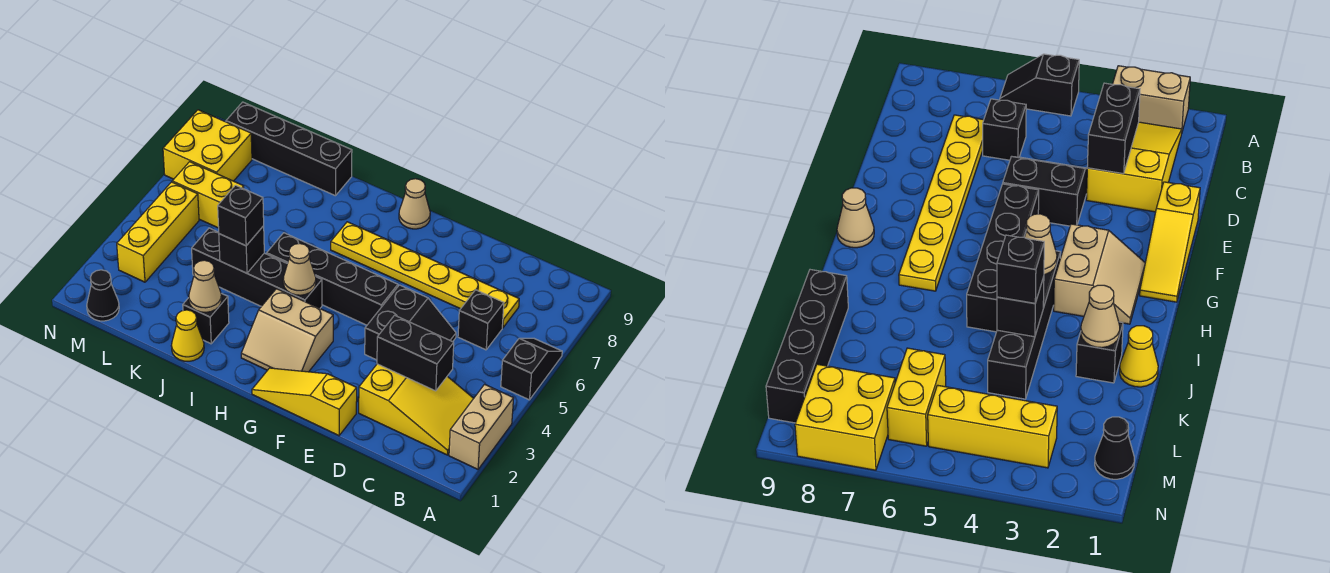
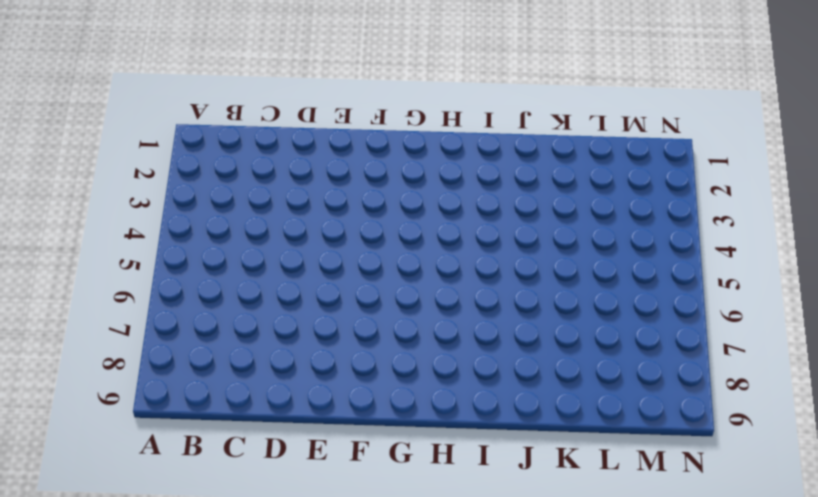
none -> tan 1x2 brick [449,384,514,469]
none -> black 1x2 slope [501,338,562,400]
none -> yellow 2x3 slope [359,364,474,455]

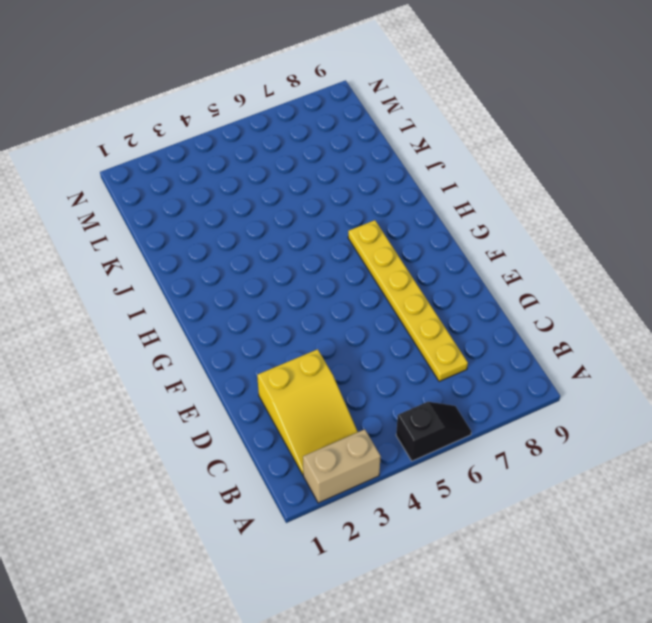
none -> black 1x1 brick [458,290,504,350]
none -> black 2x2 slope [365,285,456,360]
none -> yellow 1x3 slope [252,368,357,436]

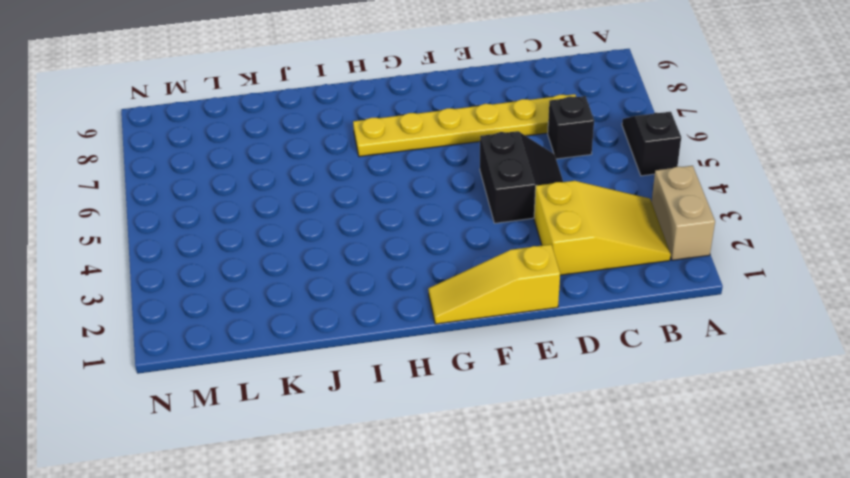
none -> black 1x4 brick [267,233,398,325]
none -> tan 2x2 slope [241,289,333,372]
none -> tan 1x1 cone [399,179,430,229]

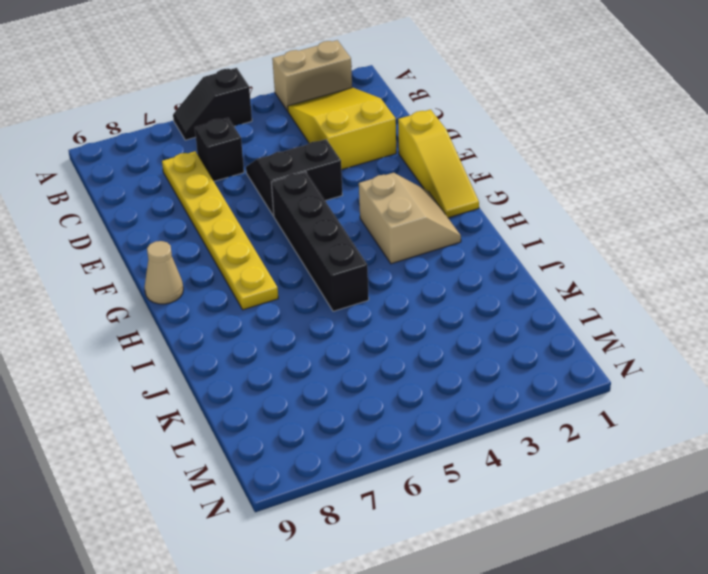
none -> black 1x4 brick [192,228,322,308]
none -> yellow 1x1 cone [171,310,204,361]
none -> black 1x1 brick [183,293,229,344]

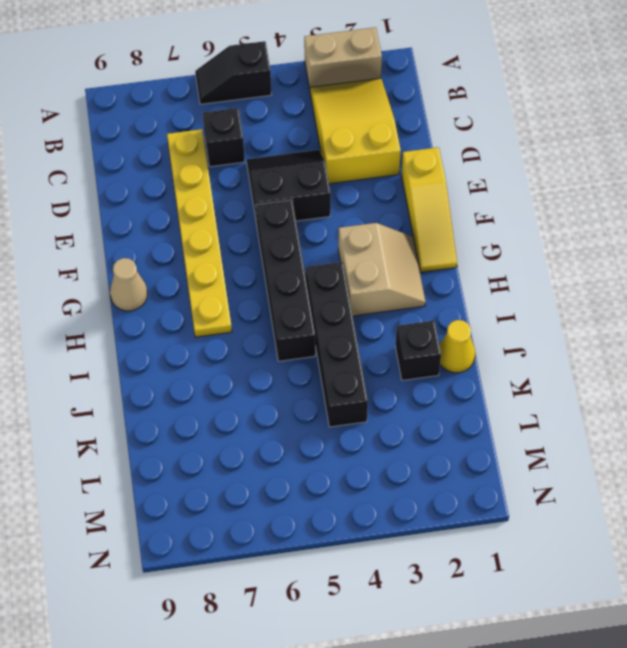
none -> black 1x4 brick [226,102,352,196]
none -> yellow 1x2 brick [172,162,244,228]
none -> black 1x1 cone [87,270,119,321]

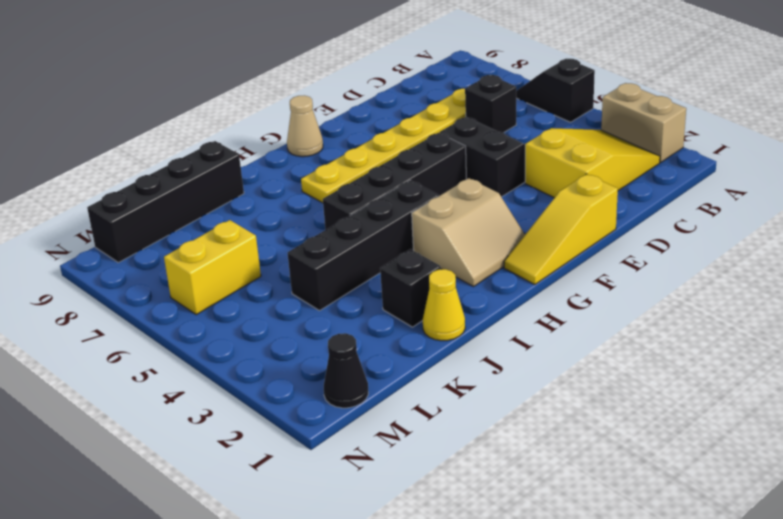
none -> yellow 1x3 brick [117,182,199,282]
none -> yellow 2x2 brick [163,110,252,181]
none -> black 1x2 brick [377,315,454,391]

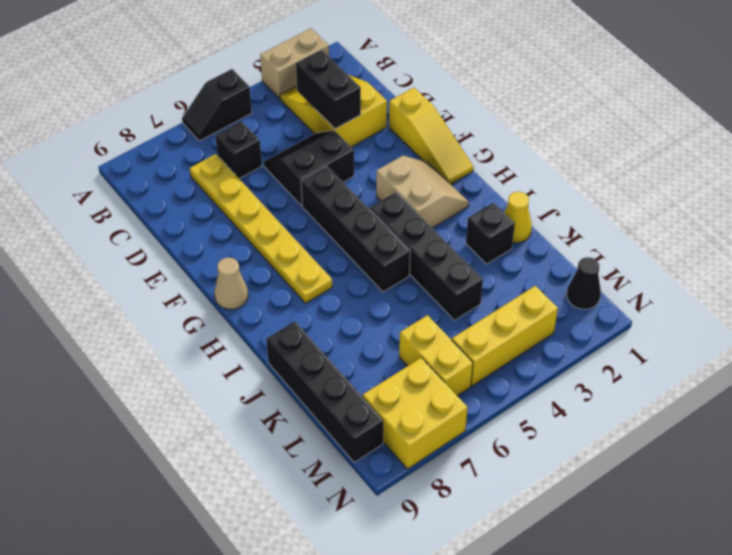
none -> tan 1x1 cone [283,243,316,295]
none -> tan 1x1 cone [189,260,222,312]
none -> black 1x1 brick [219,226,264,273]

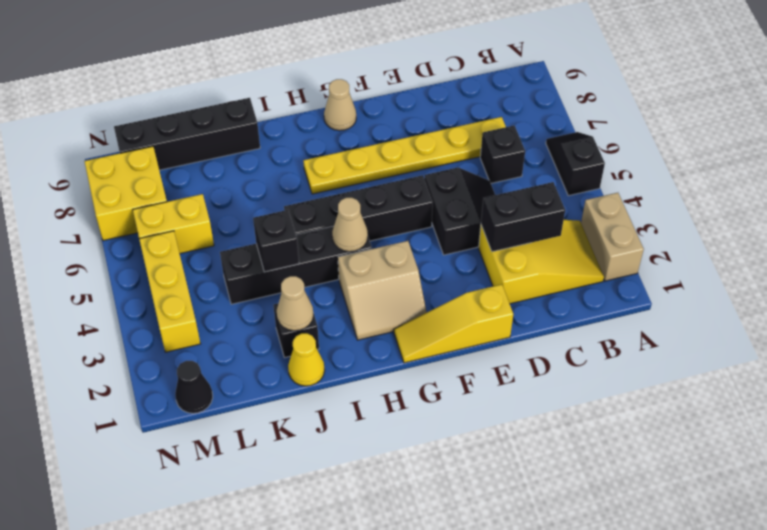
none -> black 1x1 brick [218,185,264,246]

